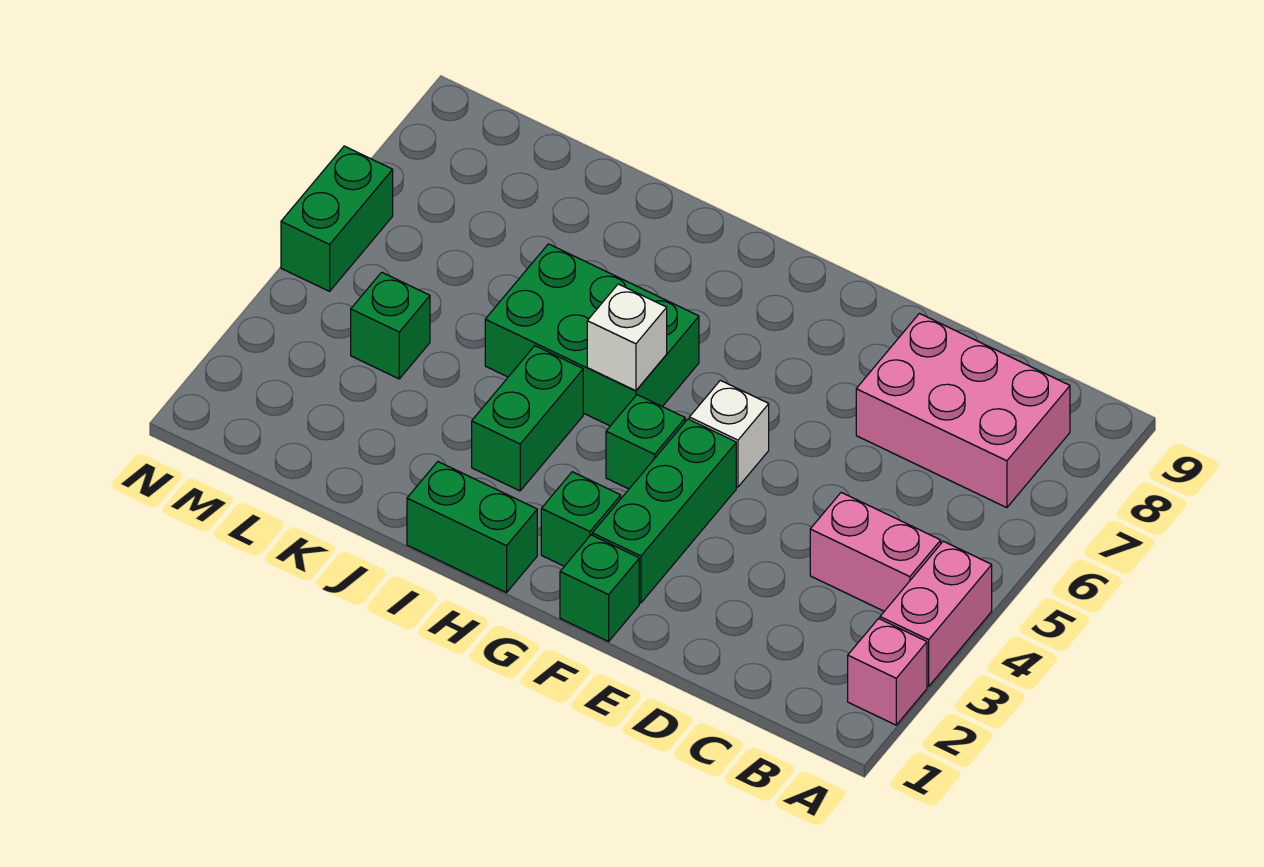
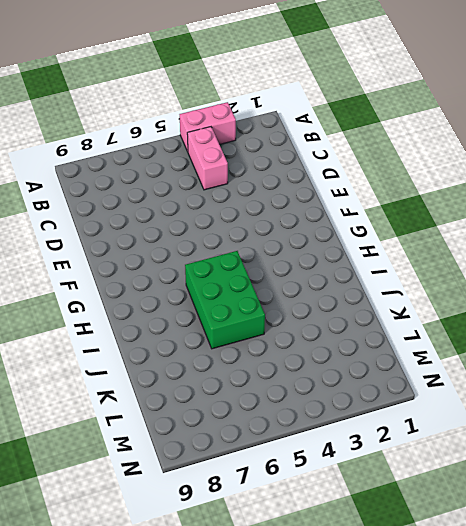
none -> pink 1x1 brick [848,619,927,725]
none -> pink 2x3 brick [856,314,1070,508]
none -> green 1x1 brick [560,535,639,641]

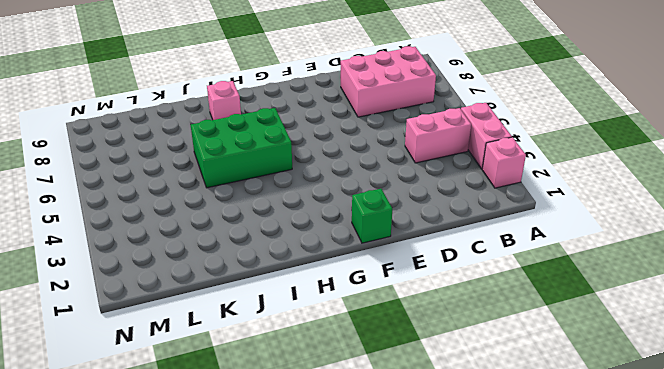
pink 1x1 brick [207,81,241,120] -> none
none -> green 1x3 brick [592,419,736,603]
none -> white 1x1 brick [689,380,769,487]
none -> green 1x1 brick [541,472,621,566]

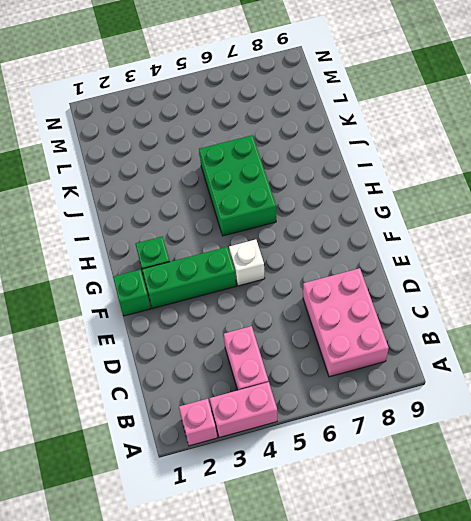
none -> green 1x1 brick [606,395,685,489]
none -> green 1x2 brick [407,462,537,593]
none -> green 1x2 brick [472,346,583,491]

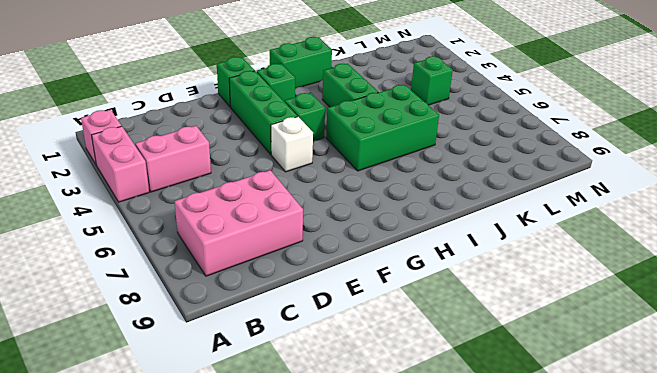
none -> green 1x2 brick [281,146,393,291]
none -> white 1x1 brick [587,284,667,391]

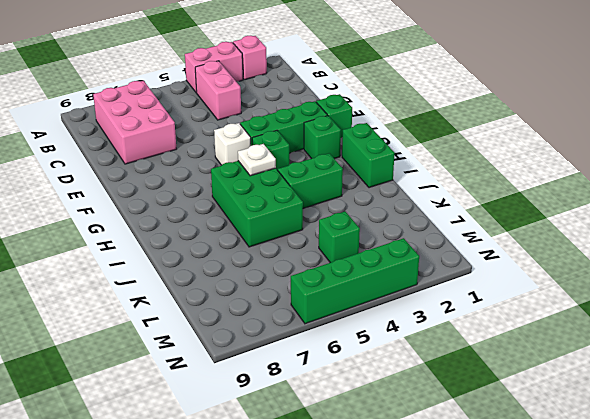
white 1x1 plate [238,144,276,176] -> white 1x1 brick [587,284,667,391]
green 1x4 brick [291,238,419,324] -> green 1x2 brick [281,146,393,291]

